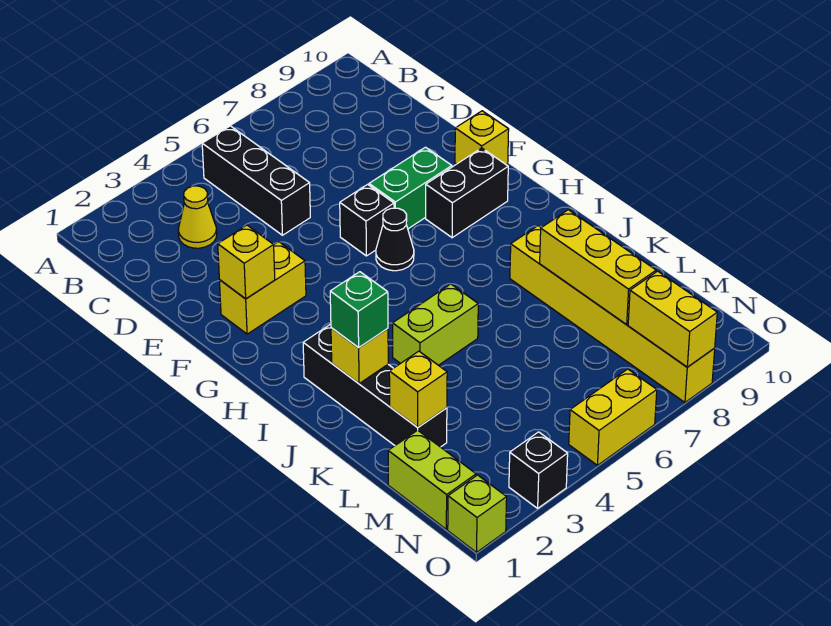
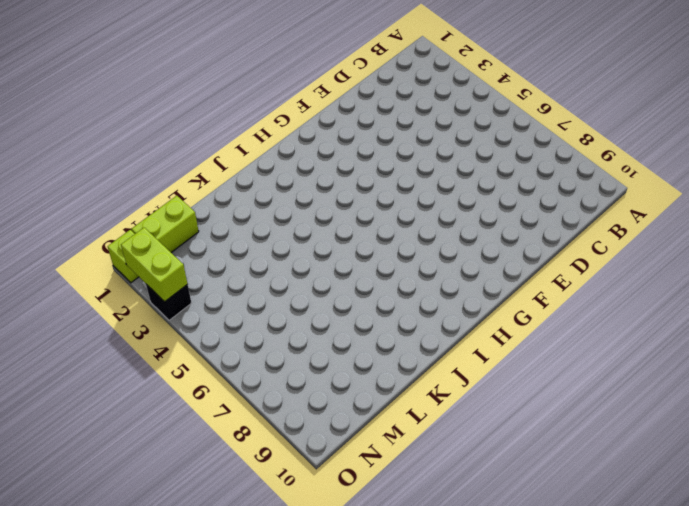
lime 1x2 brick [121,228,187,302] -> lime 1x2 brick moved to [393,284,478,365]
none -> black 1x3 brick [202,126,310,235]
none -> yellow 1x1 cone [178,186,217,248]
none -> yellow 1x2 brick [219,242,306,334]

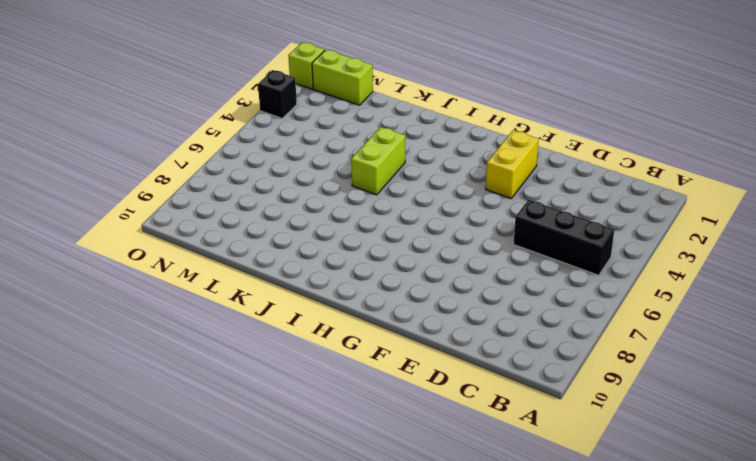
none -> yellow 1x1 cone [178,186,217,248]
none -> black 1x1 brick [340,184,394,256]
none -> green 1x2 brick [369,147,452,229]

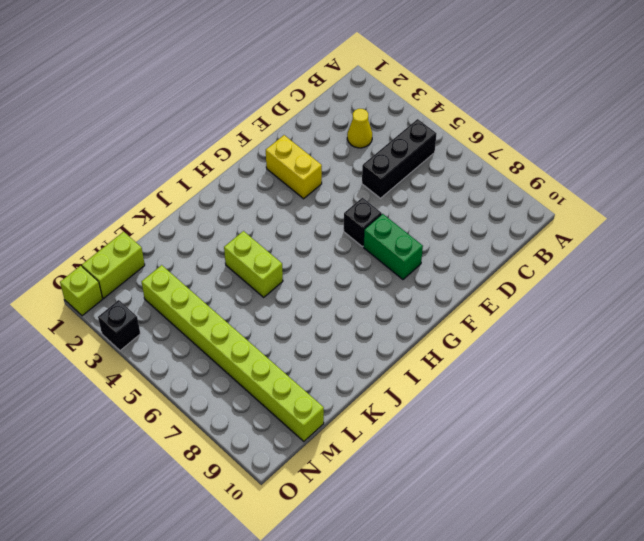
lime 1x8 brick [141,265,324,441] -> yellow 1x6 brick [510,226,715,402]
none -> yellow 1x1 brick [455,111,509,164]
none -> black 1x1 cone [376,208,414,271]
none -> black 1x2 brick [426,148,508,238]

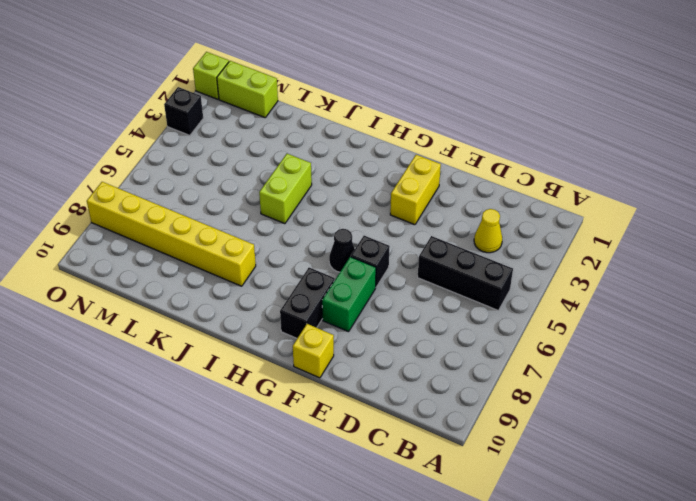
none -> black 1x4 brick [303,324,447,447]
none -> yellow 1x2 brick [569,369,657,465]
none -> yellow 1x1 brick [218,225,275,299]

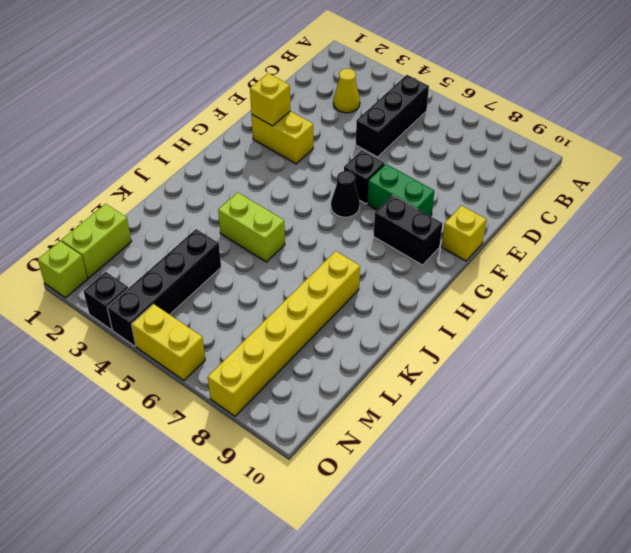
black 1x4 brick [107,229,221,346] -> black 1x4 brick moved to [303,324,447,447]
none -> yellow 1x1 brick [331,328,388,384]
none -> yellow 1x3 brick [540,210,656,325]
none -> yellow 1x1 brick [389,351,447,427]

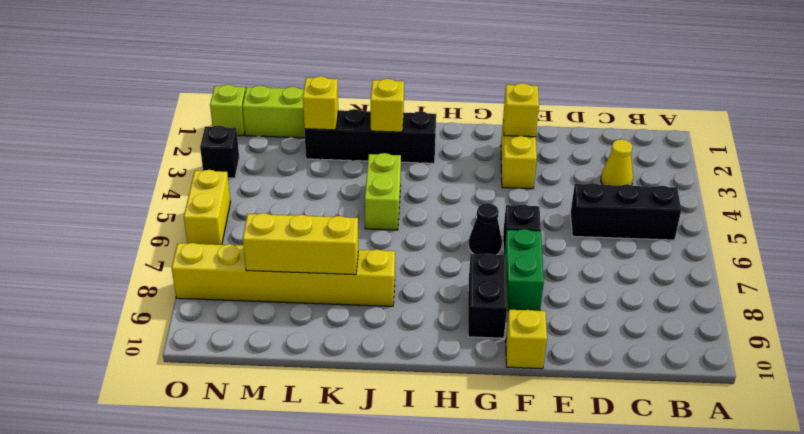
none -> yellow 1x2 brick [628,271,717,367]
none -> green 1x1 brick [330,272,388,348]

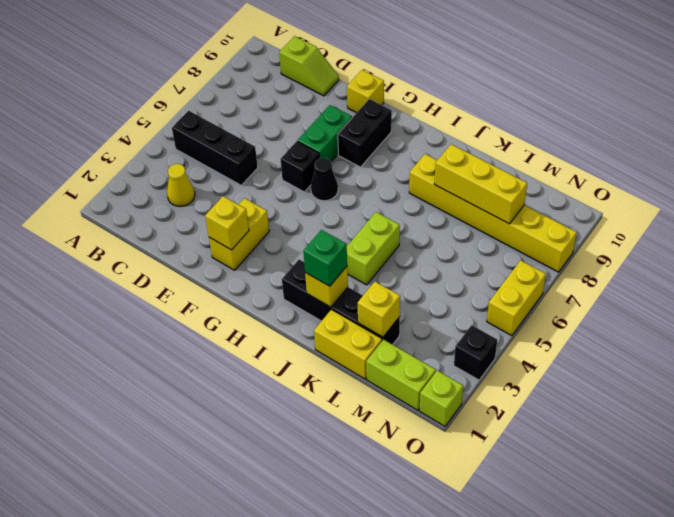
lime 1x2 slope [279,36,339,96] -> none
yellow 1x2 brick [314,310,382,379] -> yellow 1x2 brick moved to [628,271,717,367]

